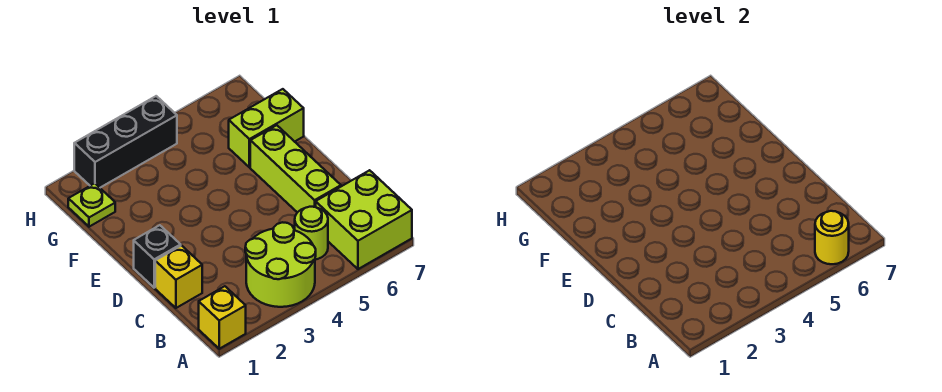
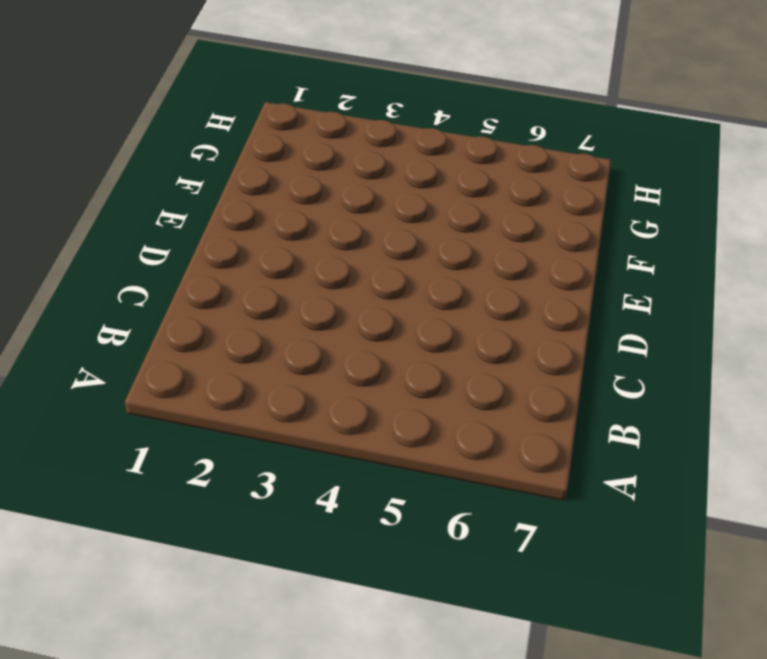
none -> yellow 1x1 brick [199,286,246,349]
none -> lime 2x2 round brick [245,222,316,307]

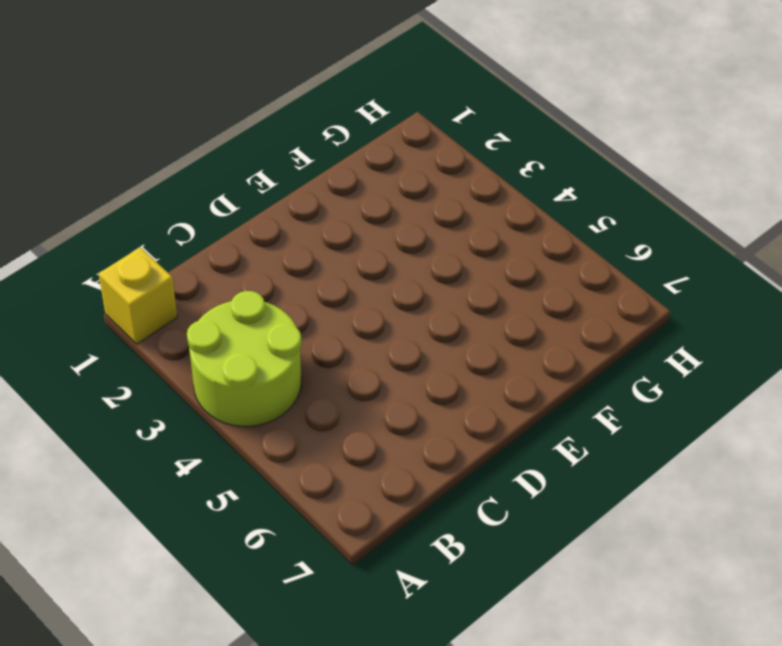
none -> lime 2x2 brick [316,170,412,269]
none -> lime 1x1 round brick [295,207,328,259]

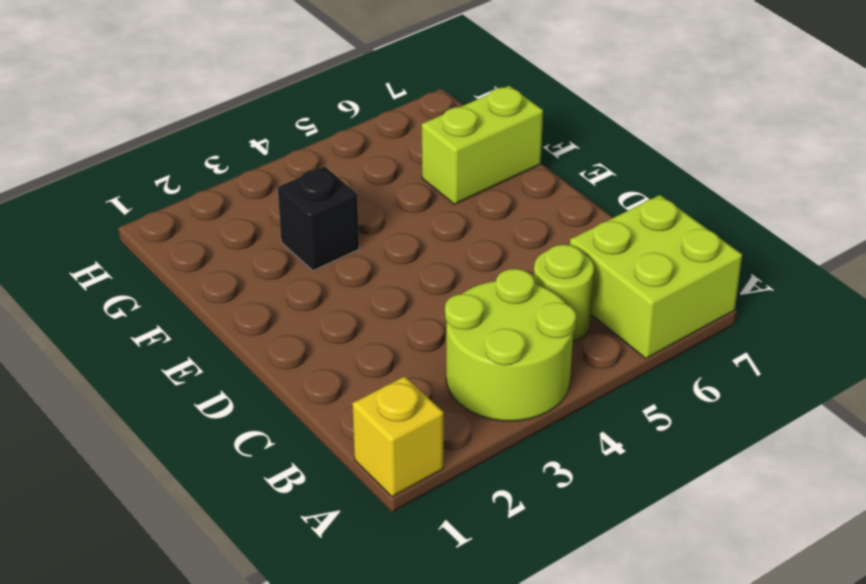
black 1x1 brick [278,166,359,270] -> black 1x1 brick moved to [134,225,181,288]
none -> yellow 1x1 brick [155,246,202,308]
none -> lime 1x3 brick [250,125,341,212]

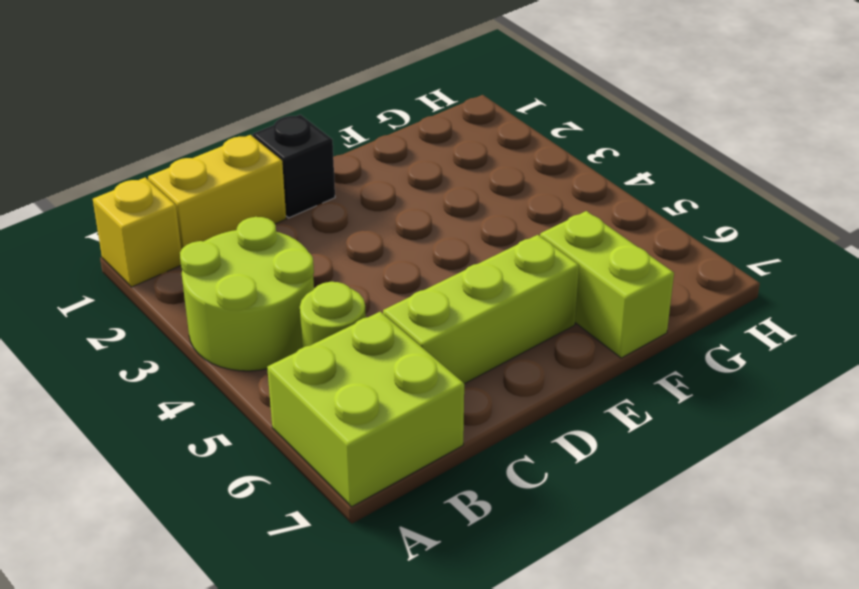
yellow 1x2 brick [148,135,286,249] -> yellow 1x1 brick [155,246,202,308]
none -> lime 1x1 plate [68,183,115,227]
none -> black 1x3 brick [74,96,177,188]

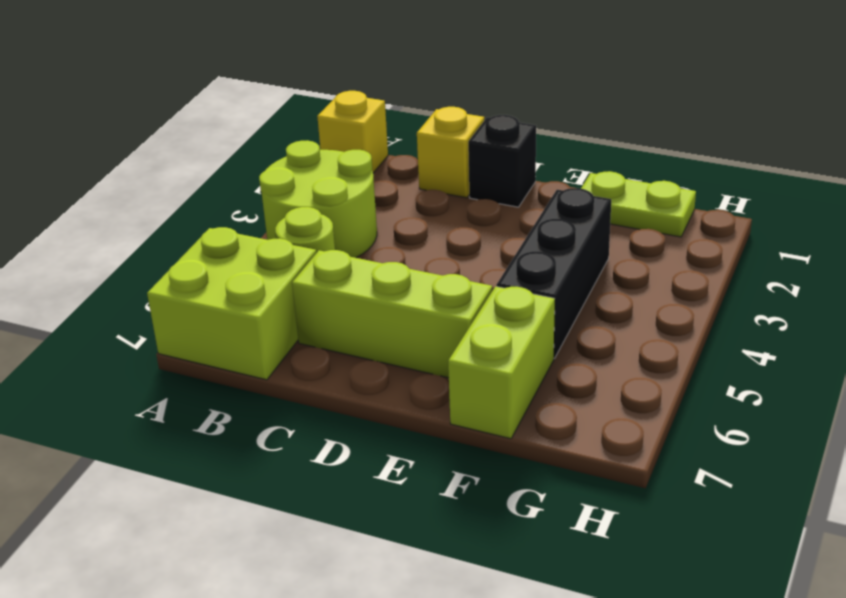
lime 1x2 plate [581,171,696,237] -> lime 1x1 plate [68,183,115,227]
black 1x3 brick [496,188,611,358] -> black 1x3 brick moved to [74,96,177,188]
none -> yellow 1x1 round brick [815,211,849,264]

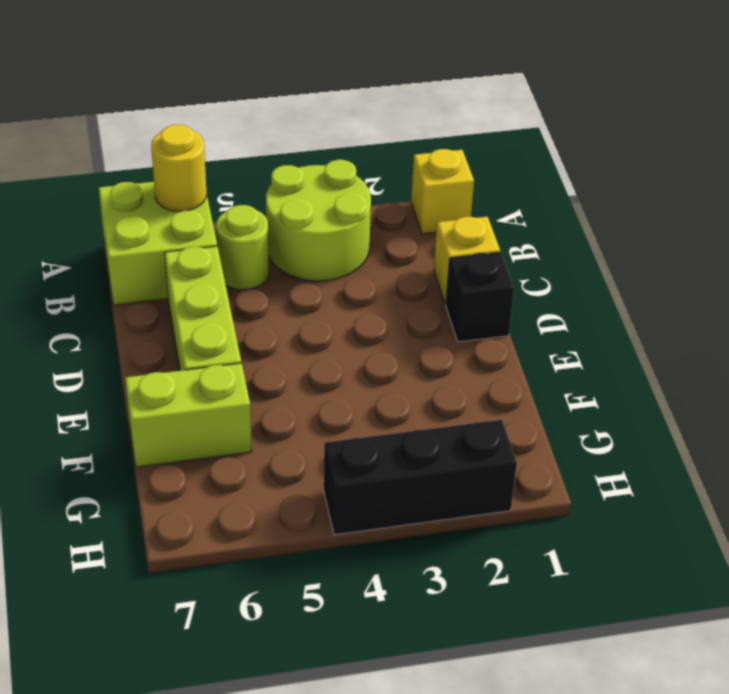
none -> lime 1x1 plate [68,183,115,227]

